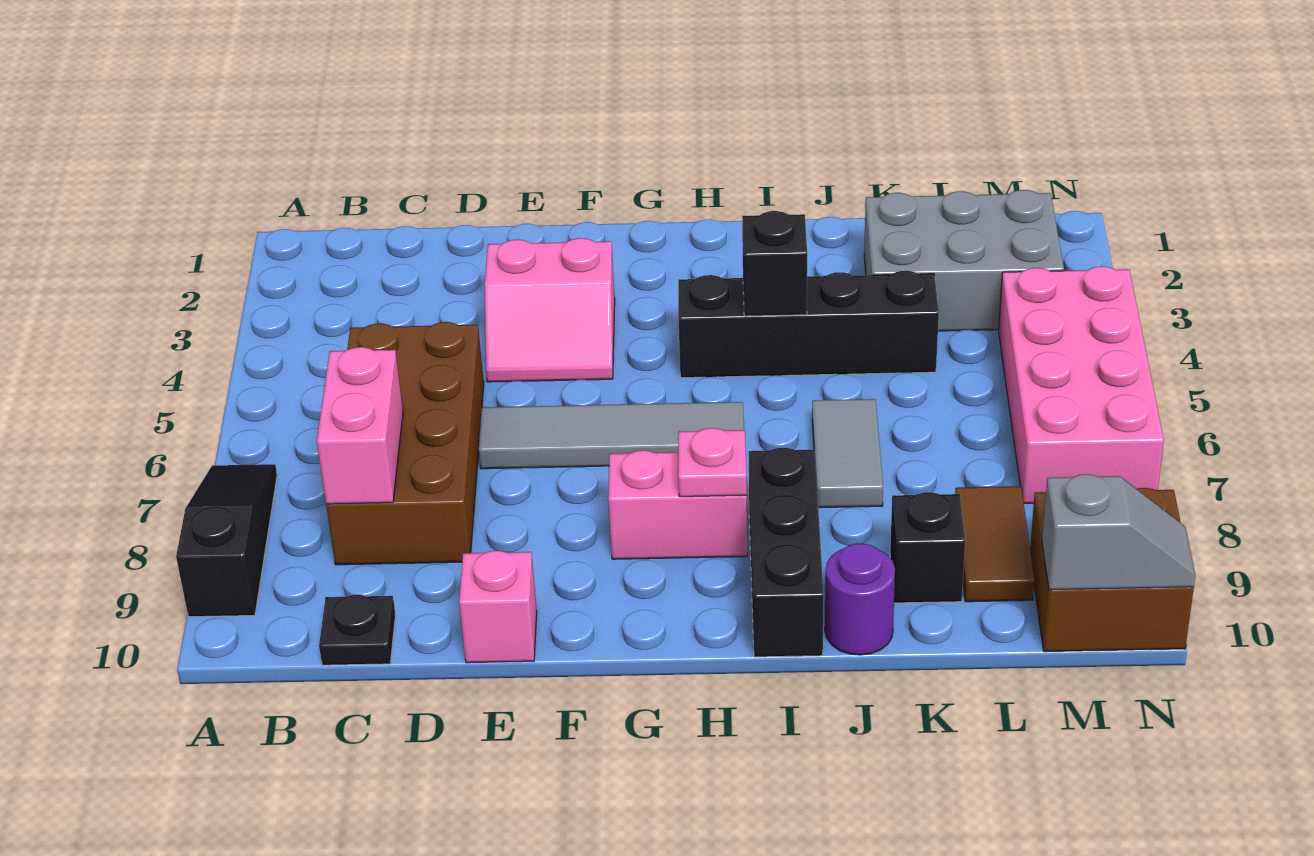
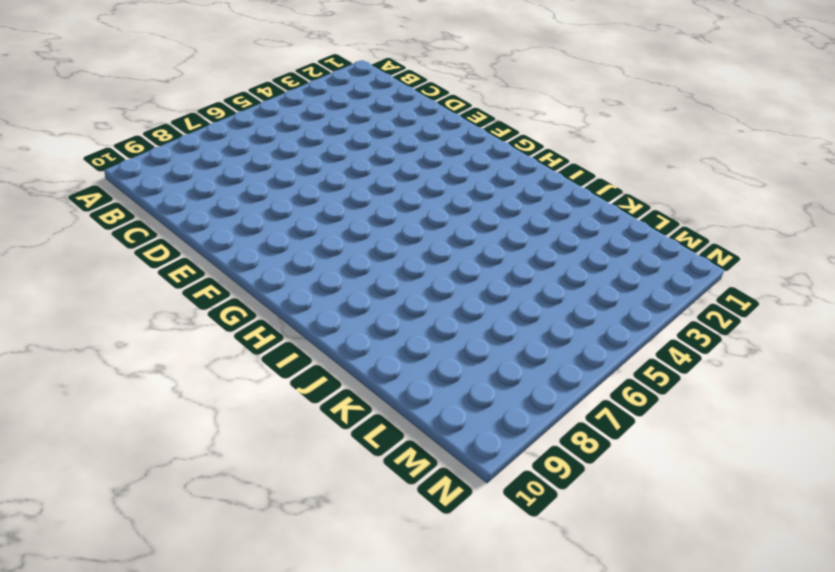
none -> black 1x3 slope [176,464,277,617]
none -> brown 2x4 brick [326,322,484,565]
none -> black 1x1 plate [319,595,396,665]

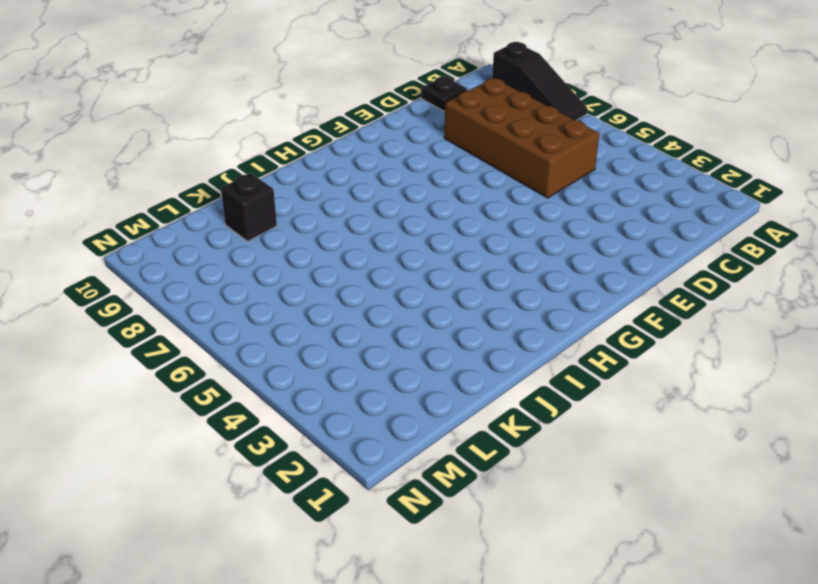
none -> pink 2x2 slope [485,238,615,382]
none -> grey 1x4 tile [479,402,744,469]
none -> pink 1x1 brick [459,551,537,663]

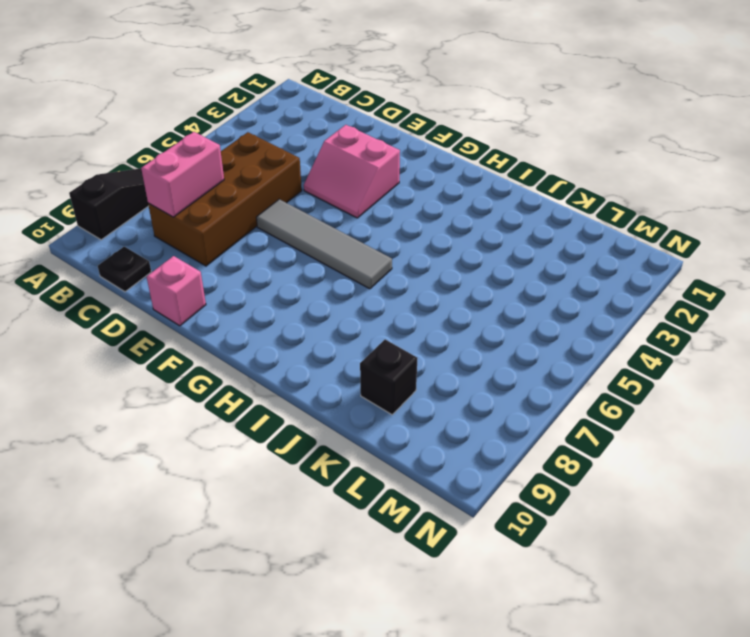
none -> pink 1x2 brick [608,450,747,559]
none -> black 1x4 brick [678,271,939,378]
none -> black 1x3 brick [749,448,824,657]

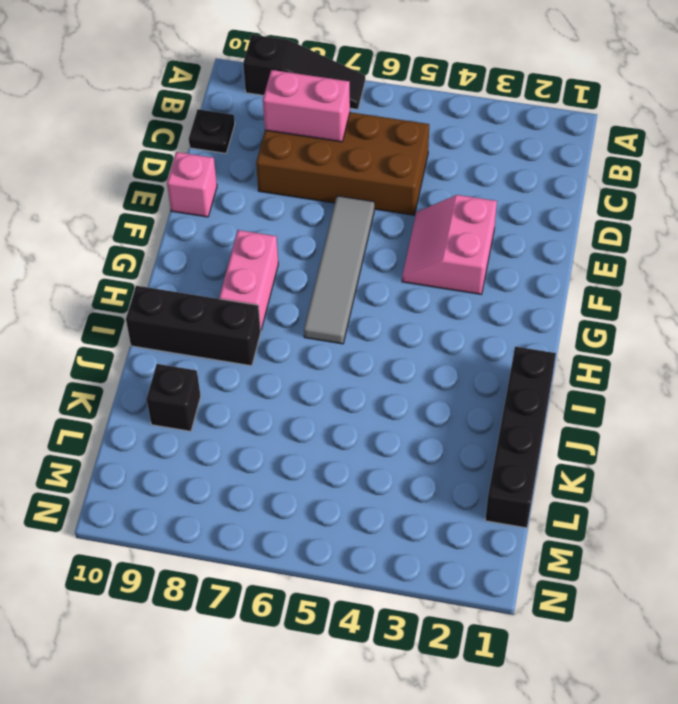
black 1x4 brick [485,347,556,528] -> black 1x4 brick moved to [678,271,939,378]
none -> grey 1x2 tile [812,399,883,508]
none -> purple 1x1 round brick [825,543,895,655]
none -> grey 2x3 brick [864,190,1064,331]

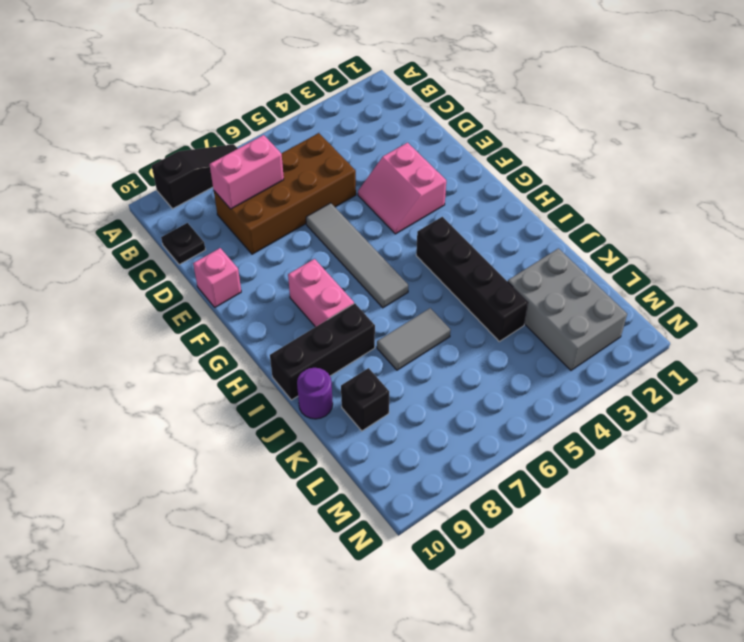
none -> brown 1x2 tile [955,486,1034,602]
none -> pink 2x4 brick [999,266,1164,503]
none -> brown 2x2 brick [1030,488,1194,652]

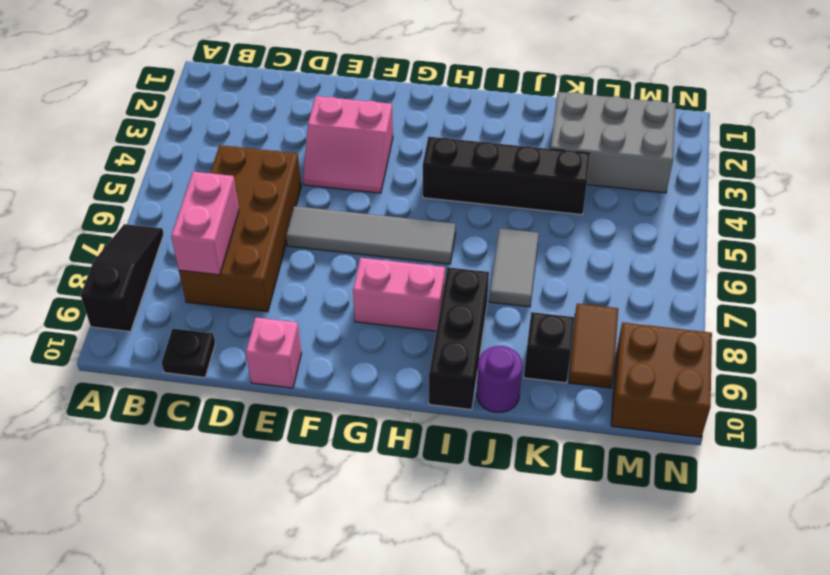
none -> pink 2x4 brick [999,266,1164,503]
none -> pink 1x1 plate [678,428,747,497]
none -> black 1x1 brick [742,211,807,316]

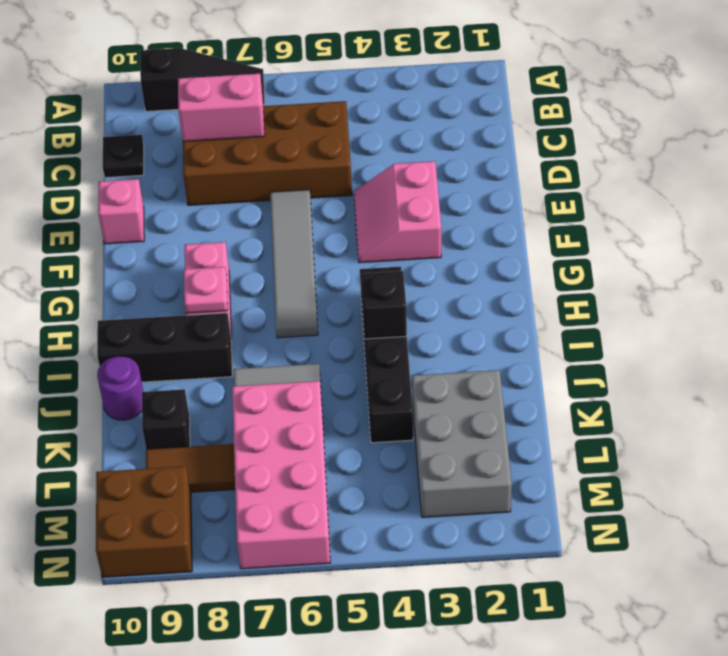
pink 2x4 brick [232,381,330,569] -> pink 2x4 brick turned to [999,266,1164,503]
none -> grey 1x2 slope [1042,474,1195,590]

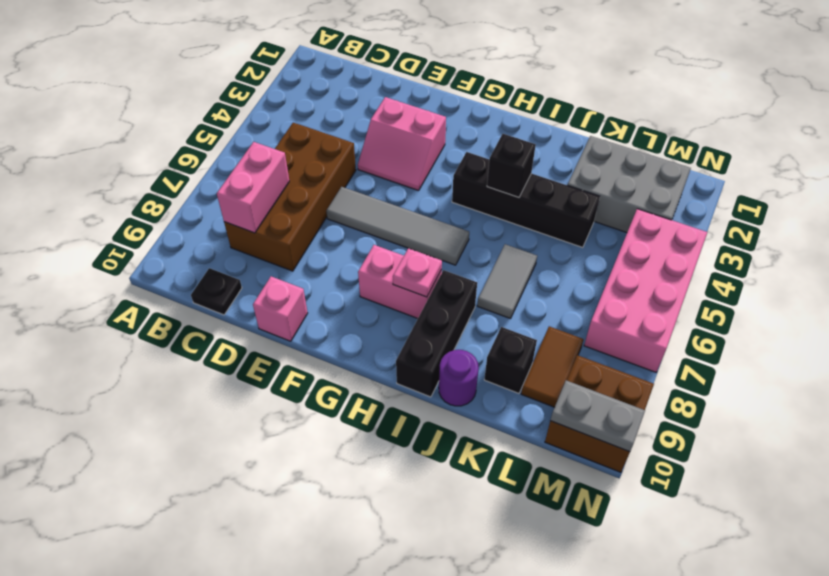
grey 1x2 plate [550,380,645,452] -> grey 1x2 slope [1042,474,1195,590]
none -> black 1x3 slope [176,464,277,617]

